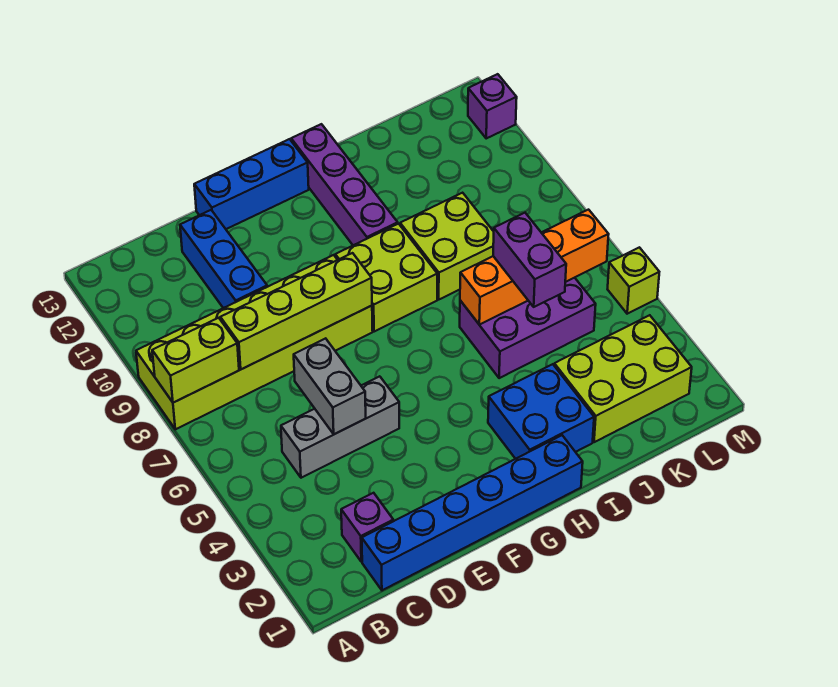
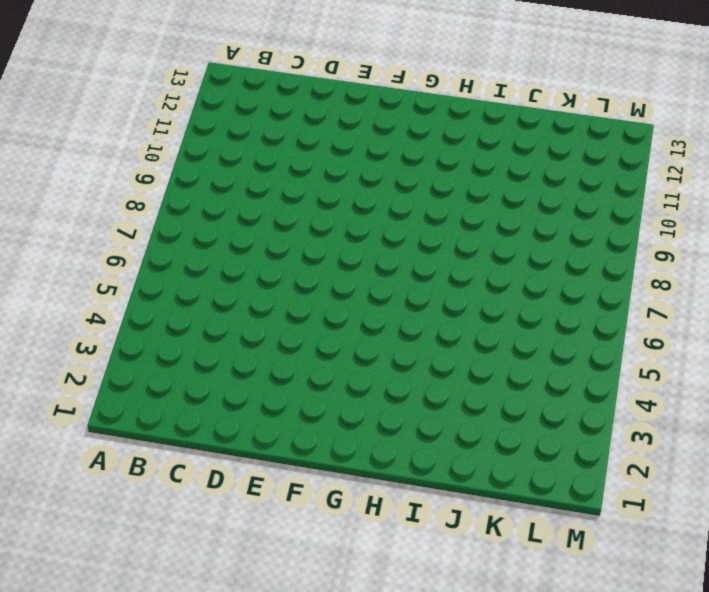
none -> lime 2x6 brick [136,255,373,429]
none -> blue 1x6 brick [362,435,583,590]
none -> purple 1x1 brick [341,493,393,562]

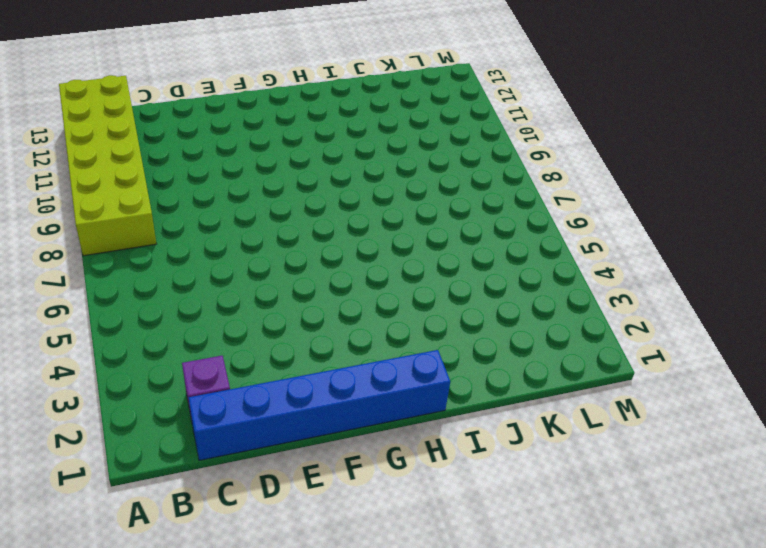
lime 2x6 brick [59,75,156,256] -> lime 2x6 brick turned to [136,255,373,429]
none -> grey 1x3 brick [281,376,399,478]
none -> blue 1x3 brick [180,210,267,308]
none -> blue 1x3 brick [194,139,309,229]

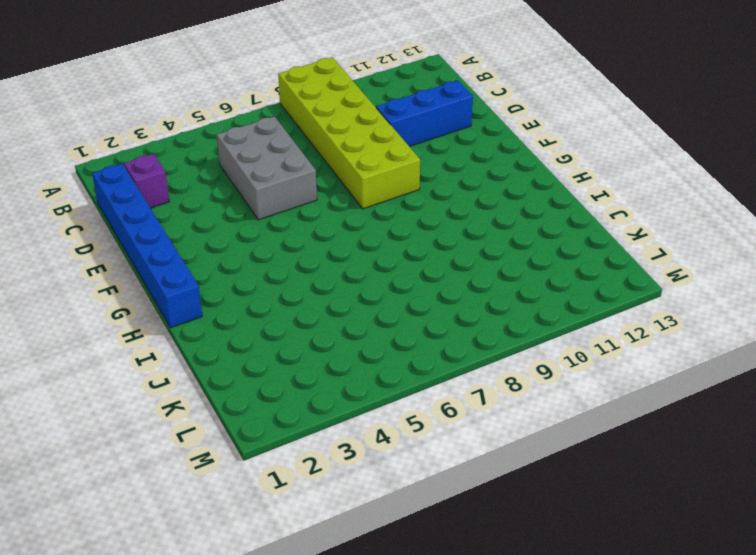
grey 2x3 brick [217,116,317,220] -> grey 1x3 brick [281,376,399,478]
none -> blue 1x3 brick [194,139,309,229]
none -> lime 2x2 brick [335,224,437,332]
none -> blue 2x2 brick [488,364,594,459]

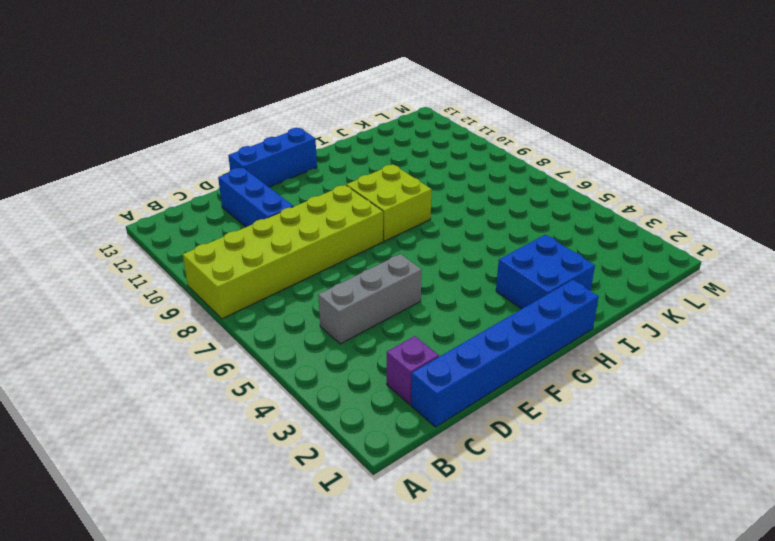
none -> purple 1x4 brick [291,124,398,245]
none -> purple 2x3 brick [460,278,596,378]
none -> lime 2x2 brick [400,193,494,299]

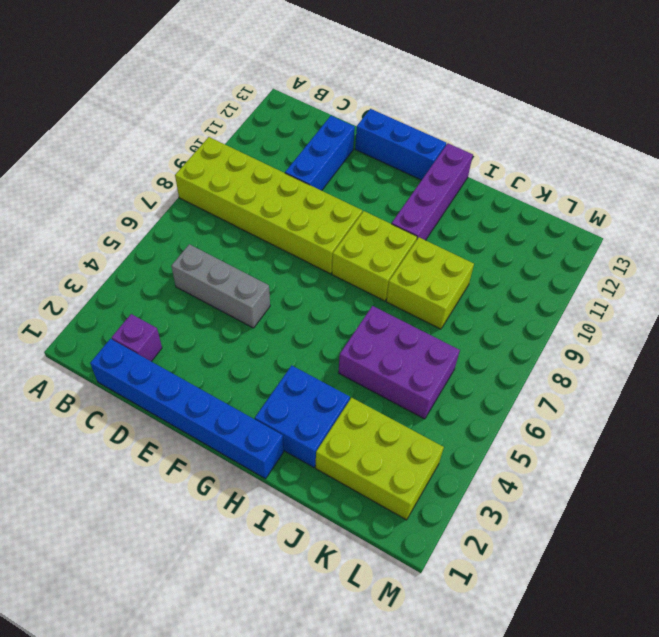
none -> lime 1x1 brick [608,247,659,314]
none -> purple 1x1 brick [468,74,517,138]
none -> lime 1x2 brick [152,318,239,403]

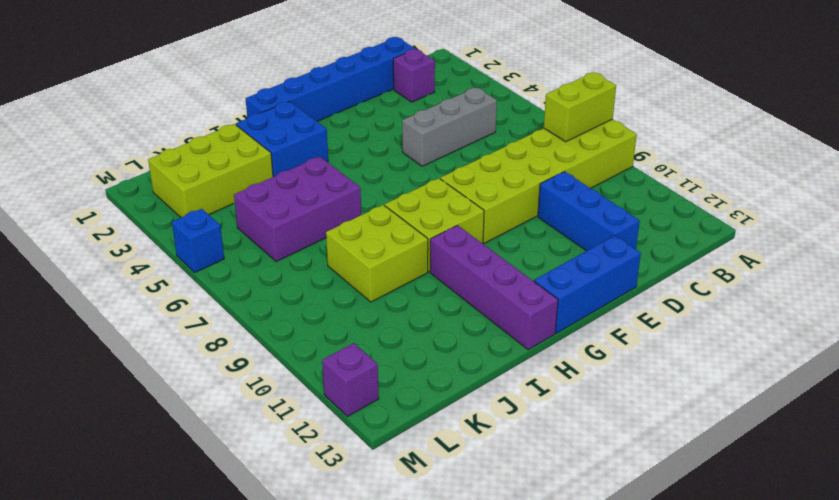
blue 1x1 brick [172,209,224,272] -> lime 1x1 brick [608,247,659,314]
none -> lime 1x4 brick [220,253,372,369]
none -> grey 1x2 brick [294,338,366,434]
none -> orange 1x4 brick [460,210,609,325]

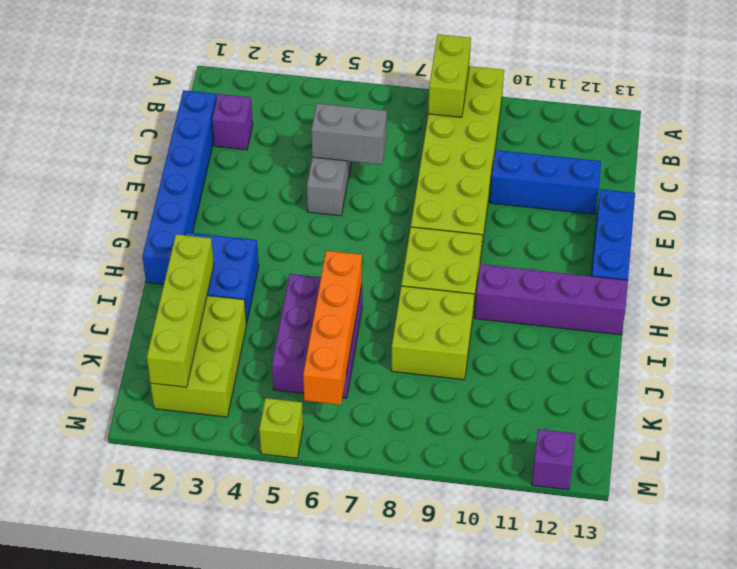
lime 1x4 brick [147,234,214,387] -> lime 1x4 brick moved to [220,253,372,369]
none -> purple 1x2 brick [493,213,566,307]

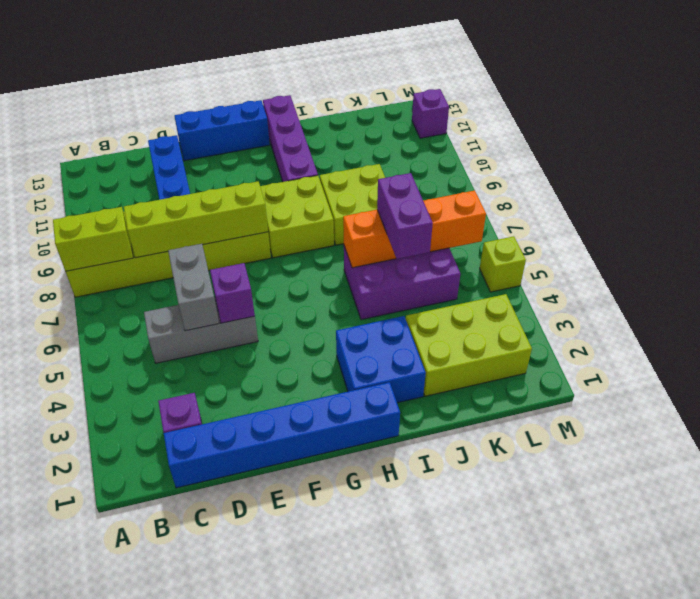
purple 1x1 brick [210,263,255,323] -> none

